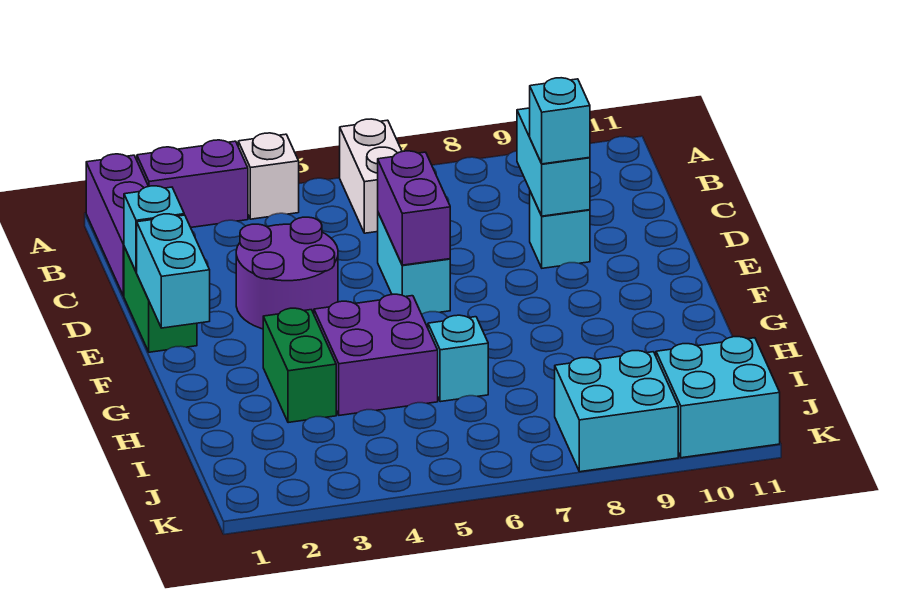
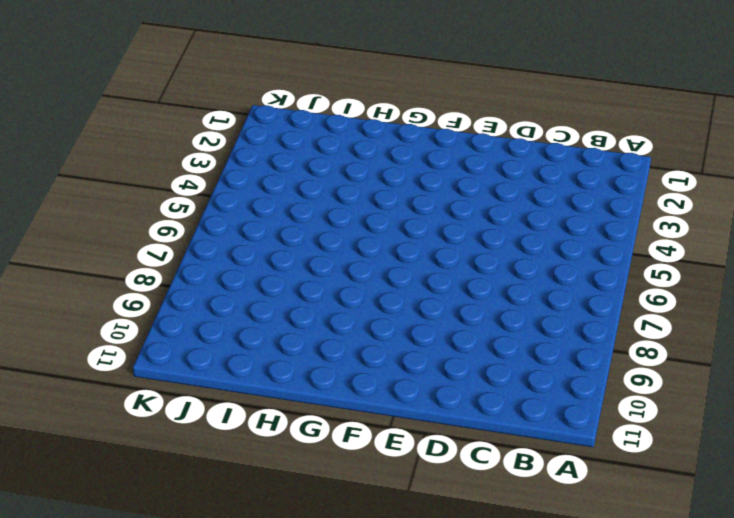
none -> purple 1x3 brick [86,154,148,296]
none -> purple 1x2 brick [137,140,248,227]
none -> white 1x1 brick [238,133,299,219]

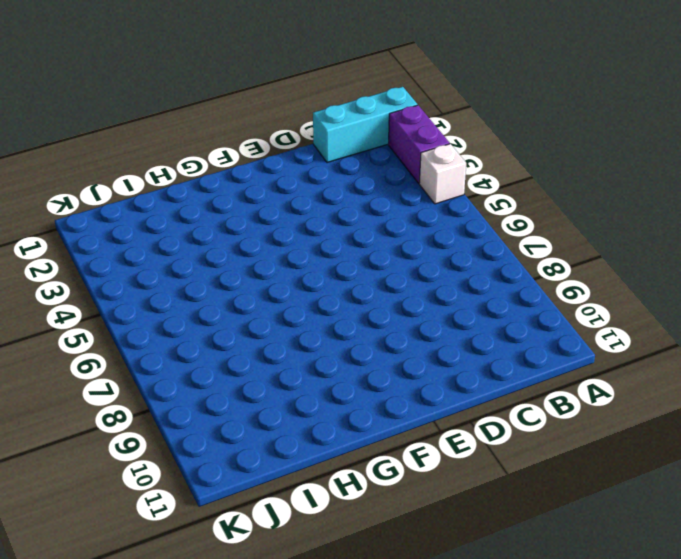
cyan 1x3 brick [313,87,418,163] -> purple 1x3 brick [86,154,148,296]
none -> white 1x2 brick [340,119,402,233]
none -> green 1x2 brick [124,247,197,352]
none -> purple 2x2 round brick [236,217,338,329]

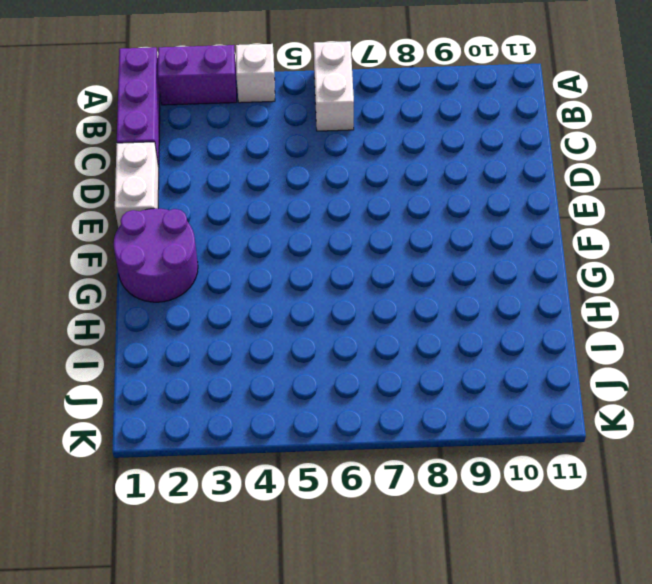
white 1x2 brick [115,142,159,228] -> green 1x2 brick [124,247,197,352]
purple 2x2 round brick [114,208,198,302] -> purple 2x2 round brick moved to [236,217,338,329]
none -> cyan 1x2 brick [378,213,450,314]
none -> cyan 1x1 brick [530,192,590,268]
none -> green 1x2 brick [263,308,336,423]

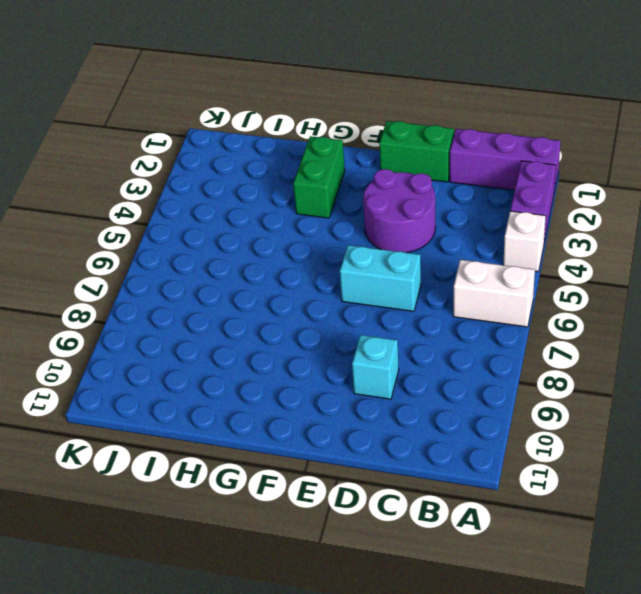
green 1x2 brick [293,136,345,218] -> green 1x2 brick turned to [263,308,336,423]
none -> purple 2x2 brick [314,294,438,415]
none -> cyan 1x1 brick [428,315,488,402]
none -> cyan 2x2 brick [555,351,678,472]

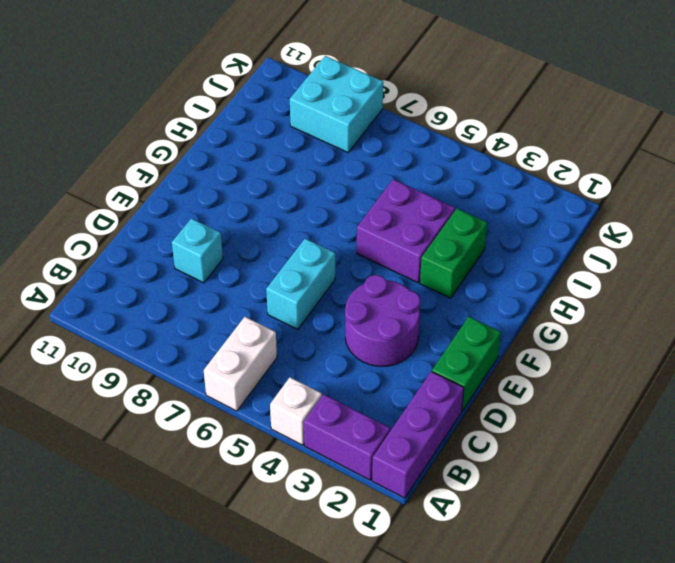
none -> cyan 1x1 brick [428,315,488,402]
none -> cyan 2x2 brick [656,337,780,458]
none -> cyan 1x2 brick [517,108,590,216]

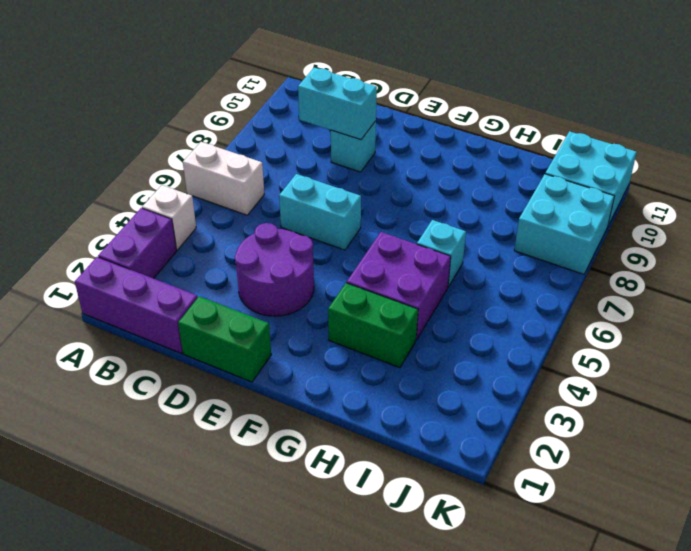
none -> cyan 1x1 brick [124,186,184,272]
none -> purple 1x2 brick [378,151,450,265]
none -> cyan 1x2 brick [137,214,210,328]

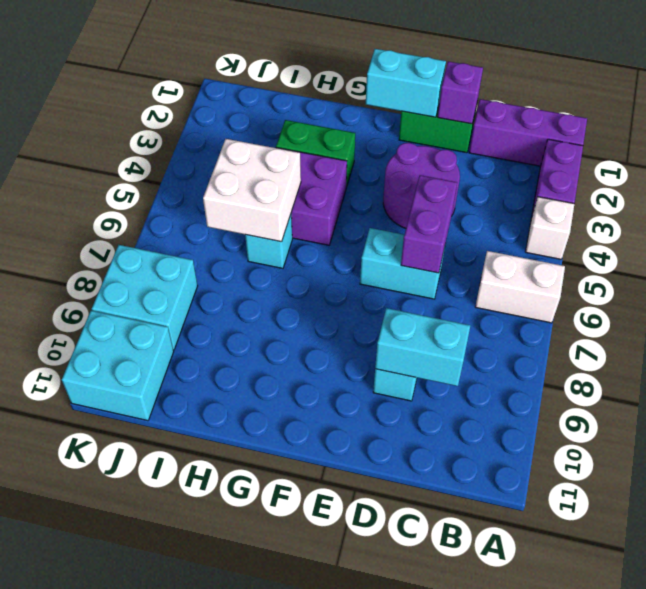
purple 1x1 brick [438,61,483,124] -> cyan 1x1 brick [124,186,184,272]
purple 1x2 brick [401,175,457,273] -> purple 1x2 brick turned to [378,151,450,265]
white 2x2 brick [203,139,301,242] -> none
none -> cyan 1x1 brick [530,78,590,164]

